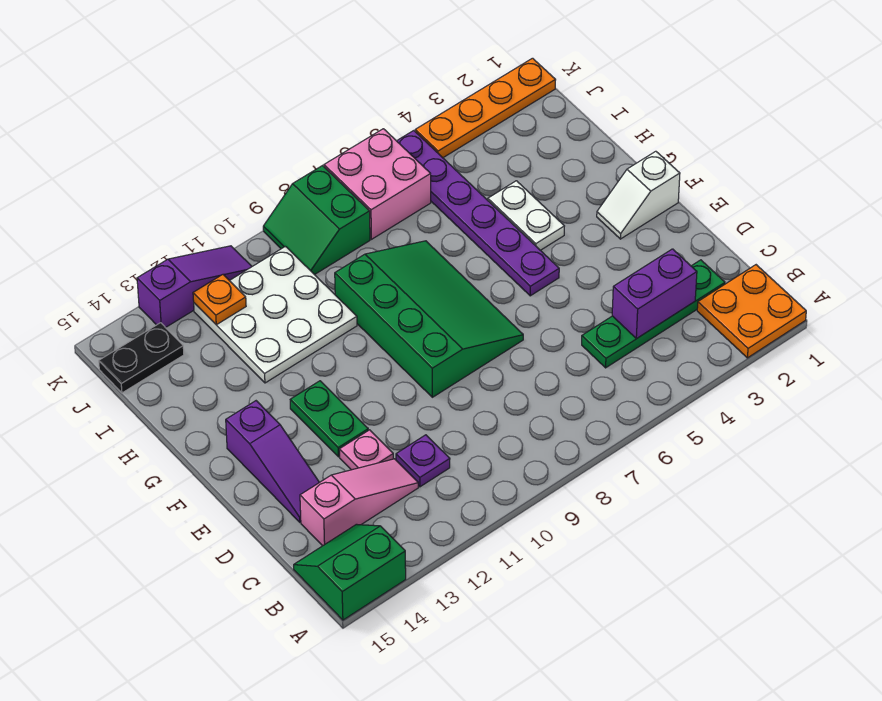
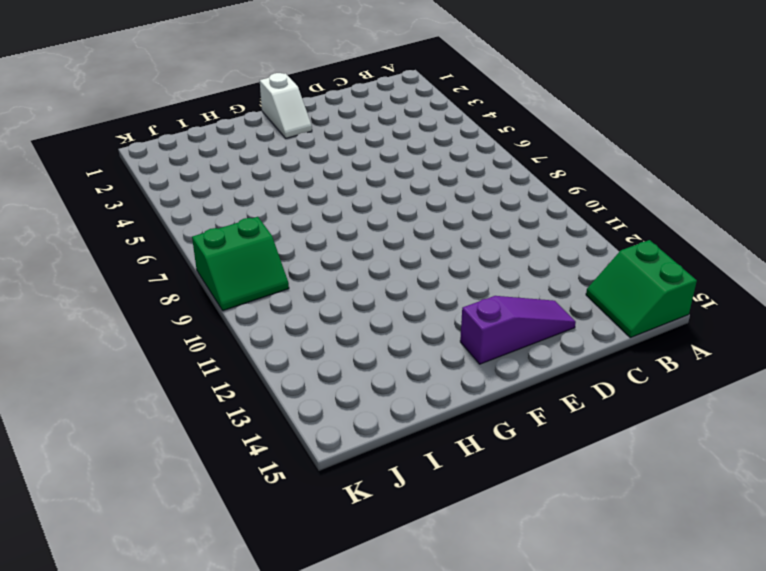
none -> orange 2x2 plate [697,265,806,358]
none -> green 1x4 plate [582,260,725,368]
none -> purple 1x1 plate [396,435,450,487]

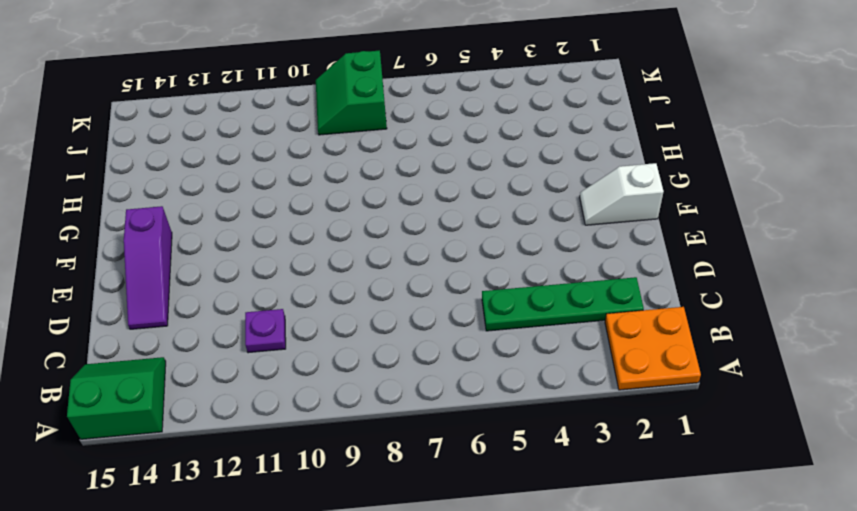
none -> pink 1x3 slope [300,459,418,546]
none -> pink 1x1 plate [339,430,393,470]
none -> green 3x4 slope [335,241,523,397]

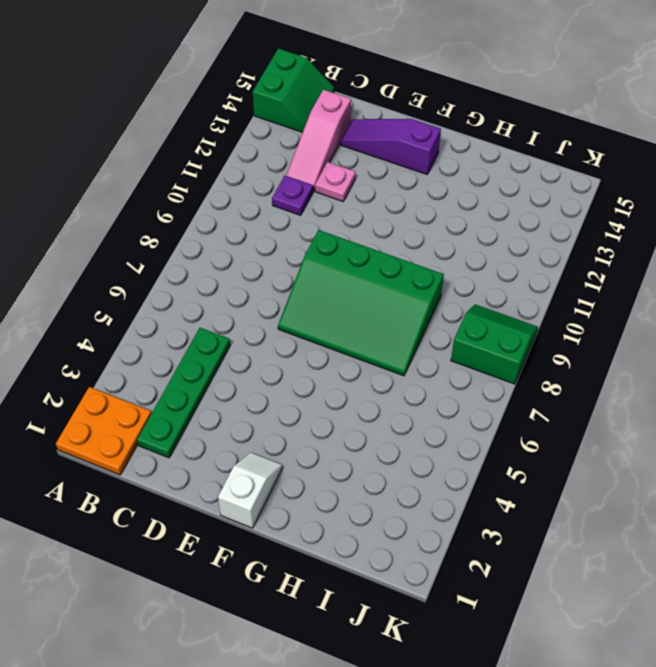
none -> green 1x2 plate [290,381,368,457]
none -> purple 1x6 plate [397,131,559,296]
none -> white 1x2 plate [488,181,564,250]

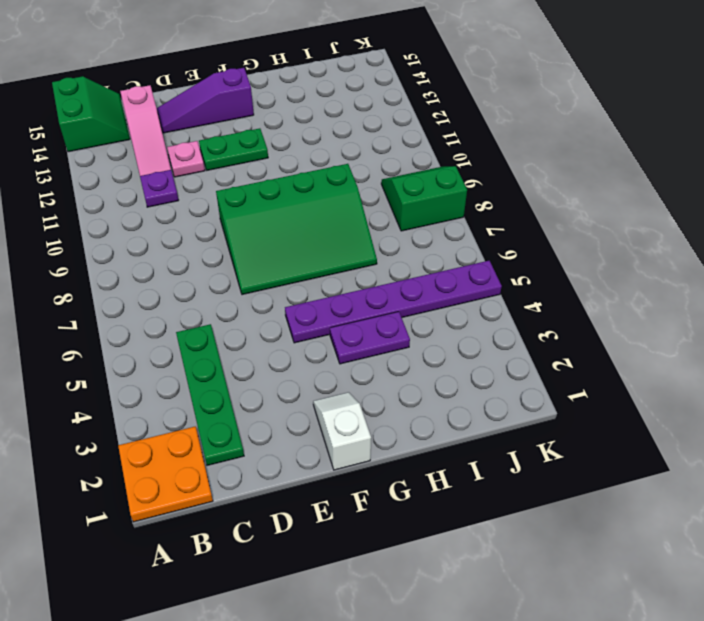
purple 1x2 plate [330,312,410,364] -> white 1x2 plate [488,181,564,250]
none -> white 3x3 plate [194,246,357,383]
none -> pink 2x2 brick [324,129,431,239]
none -> black 1x2 plate [99,323,184,393]

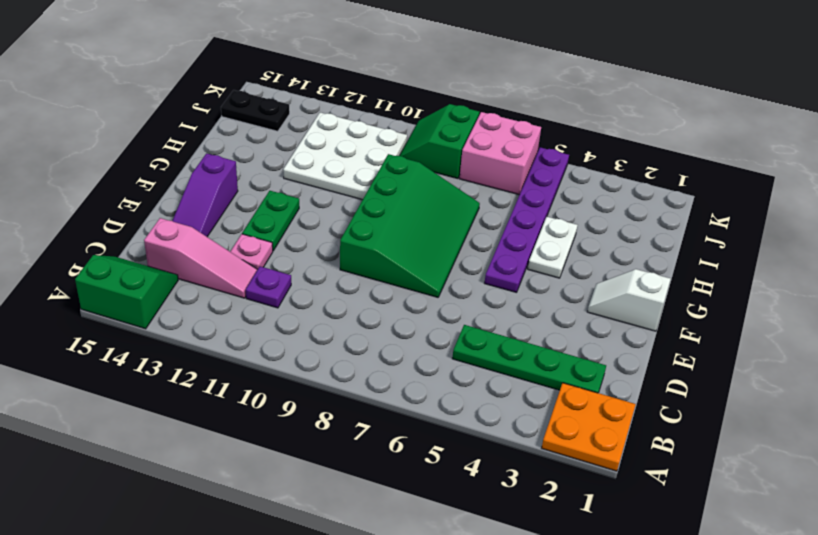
none -> orange 1x4 plate [415,58,555,158]
none -> purple 1x3 slope [137,246,252,328]
none -> purple 1x2 brick [612,249,697,339]

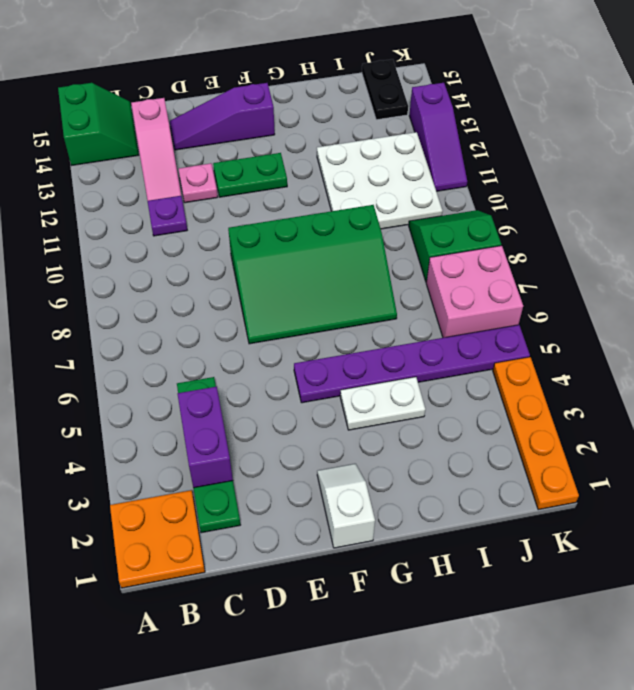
none -> orange 1x1 plate [193,275,246,325]

